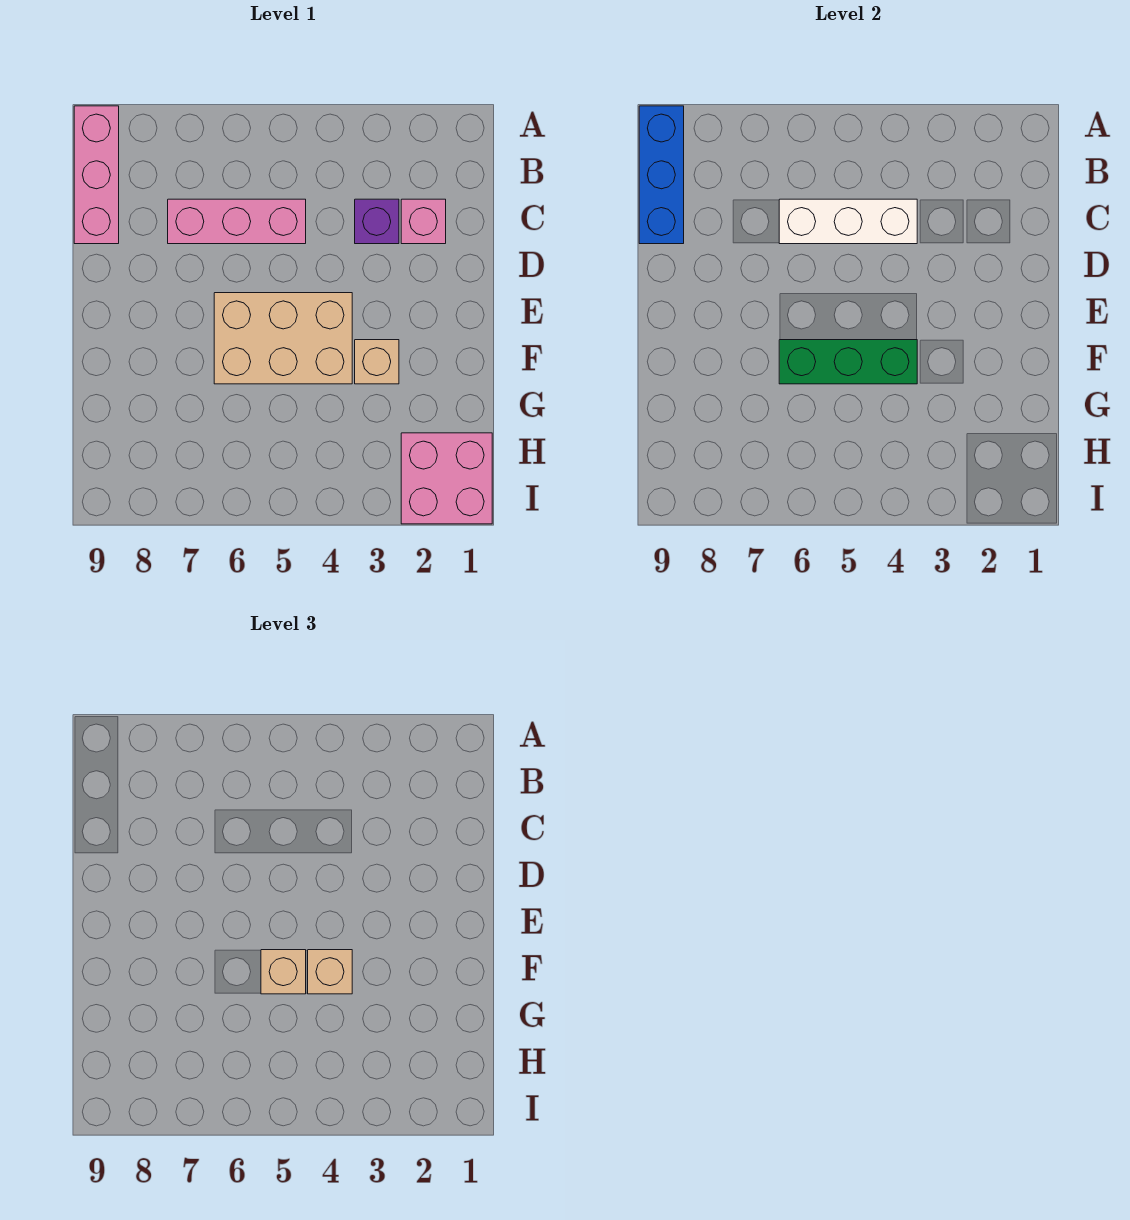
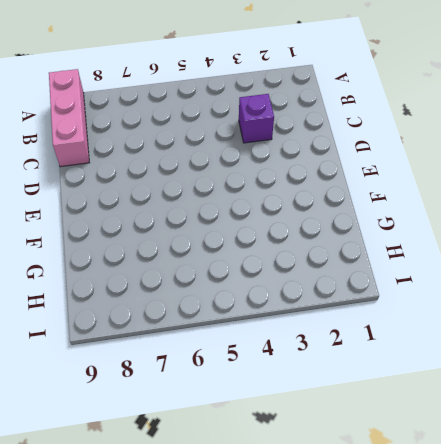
none -> pink 1x1 brick [401,199,446,244]
none -> pink 1x3 brick [168,199,306,244]
none -> tan 2x3 brick [214,293,352,384]

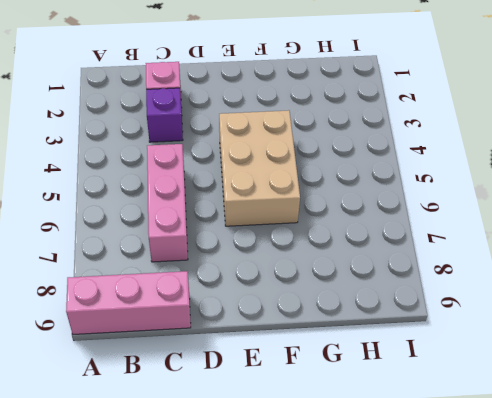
none -> tan 1x1 brick [355,340,399,384]
none -> pink 2x2 brick [401,433,492,524]
none -> blue 1x3 brick [639,106,684,244]

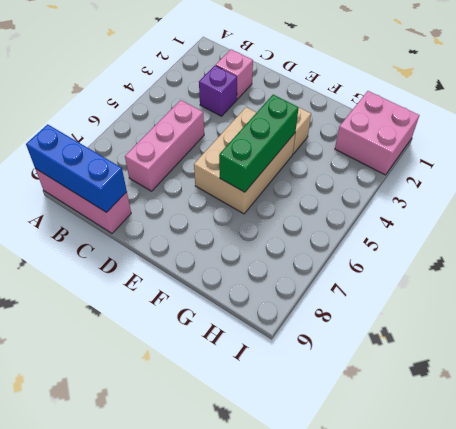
none -> white 1x3 brick [779,199,917,244]
none -> tan 1x1 brick [308,950,352,994]
none -> tan 1x1 brick [261,950,306,994]

